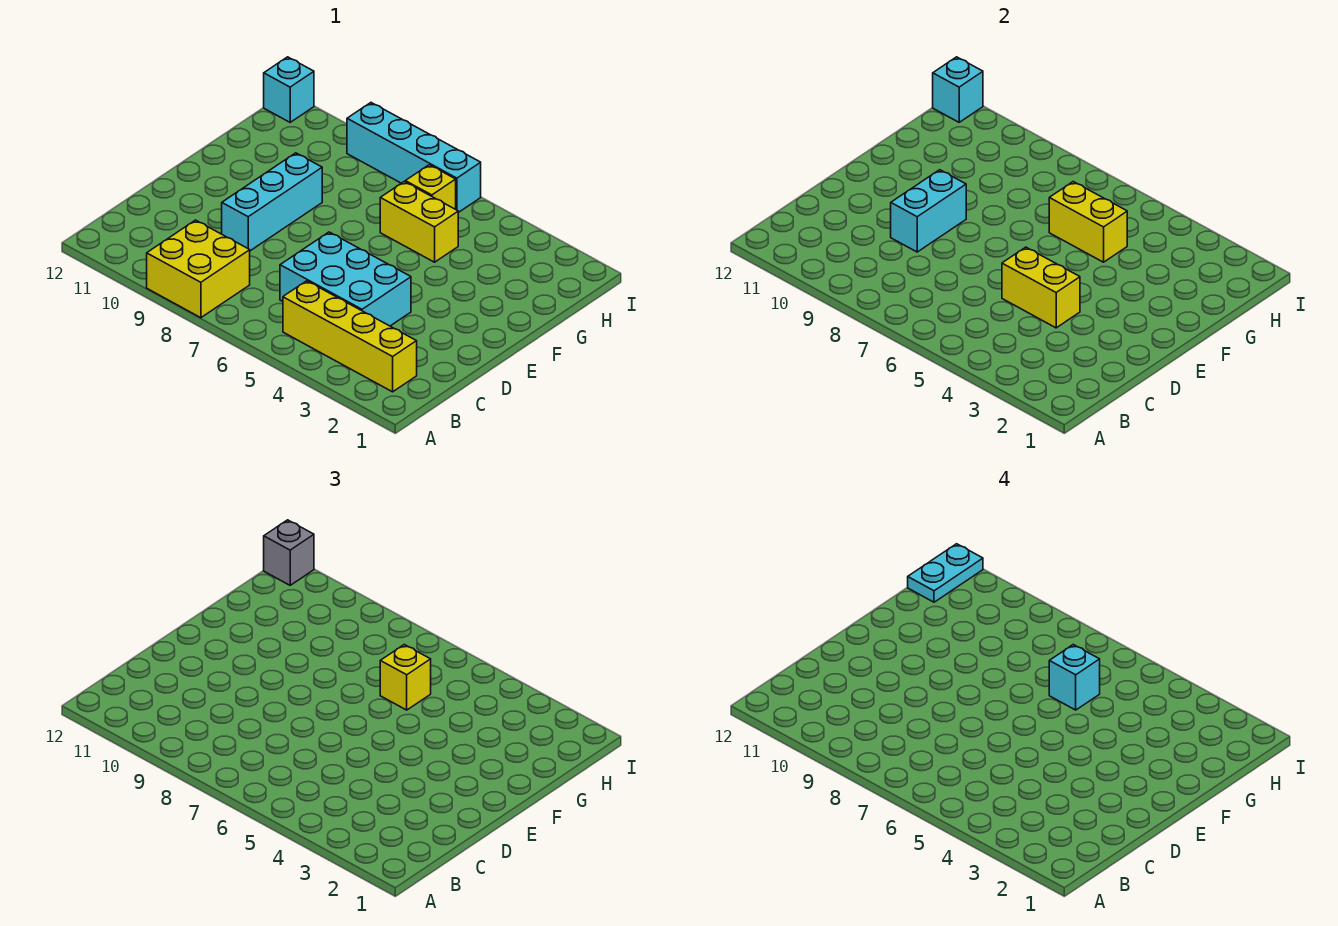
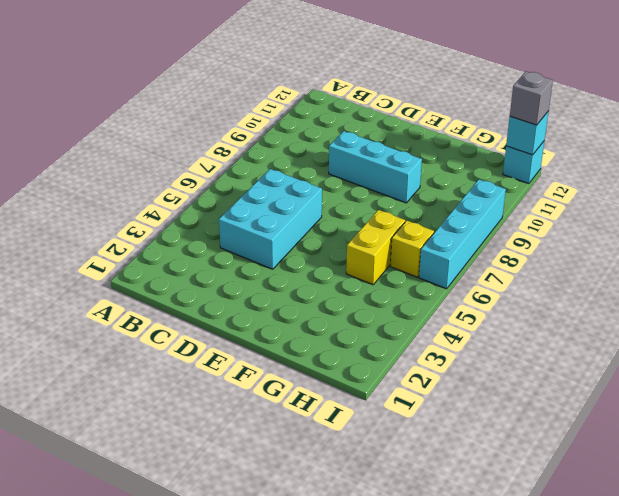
none -> yellow 2x2 brick [147,220,250,318]
none -> yellow 1x4 brick [283,281,417,392]
none -> yellow 1x2 brick [1002,247,1080,328]

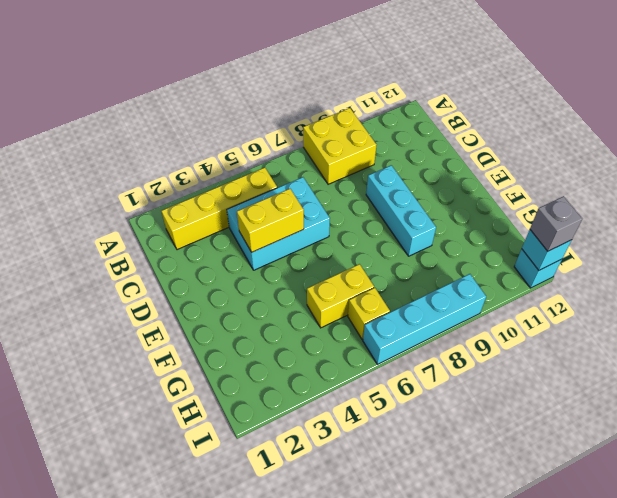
none -> cyan 1x2 brick [891,170,966,252]
none -> yellow 1x2 brick [1049,182,1127,262]
none -> yellow 1x1 brick [380,645,431,710]

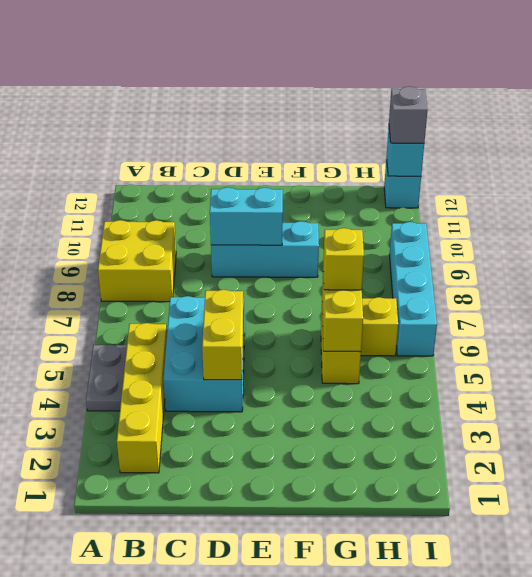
grey 1x2 plate [86,344,127,411] -> none
none -> cyan 1x1 brick [1049,645,1100,710]
none -> cyan 1x2 plate [908,544,983,602]

